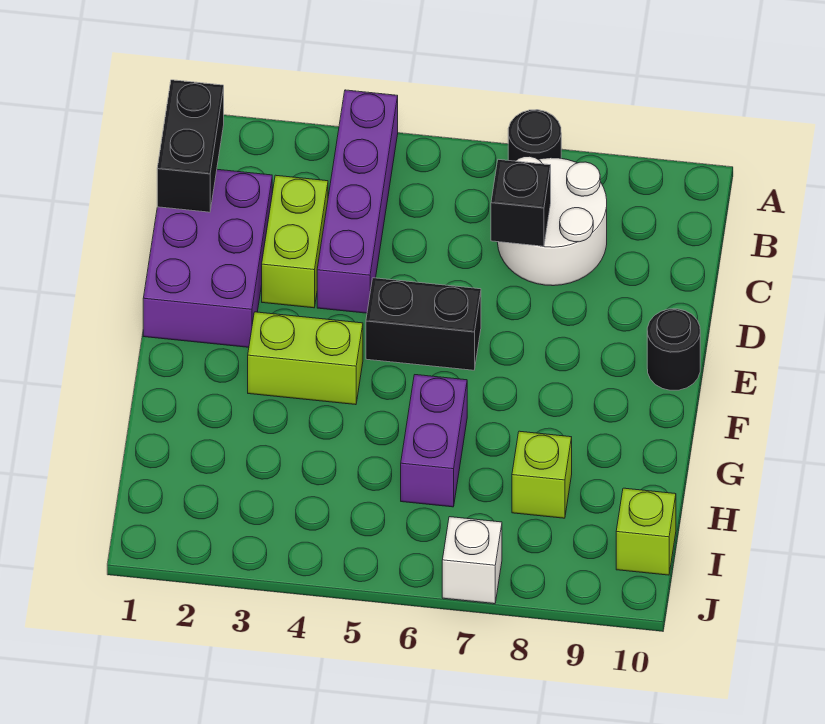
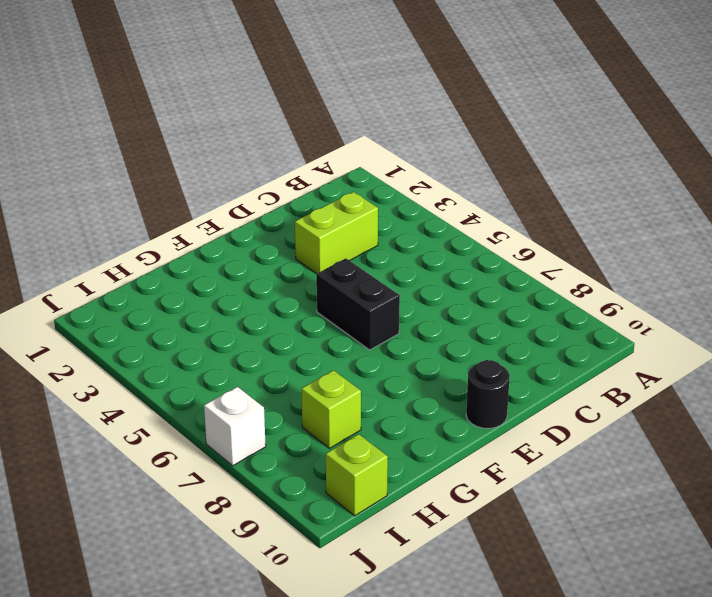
none -> purple 1x4 brick [317,90,398,313]
none -> black 1x1 round brick [508,110,561,161]
none -> white 2x2 round brick [497,156,607,286]

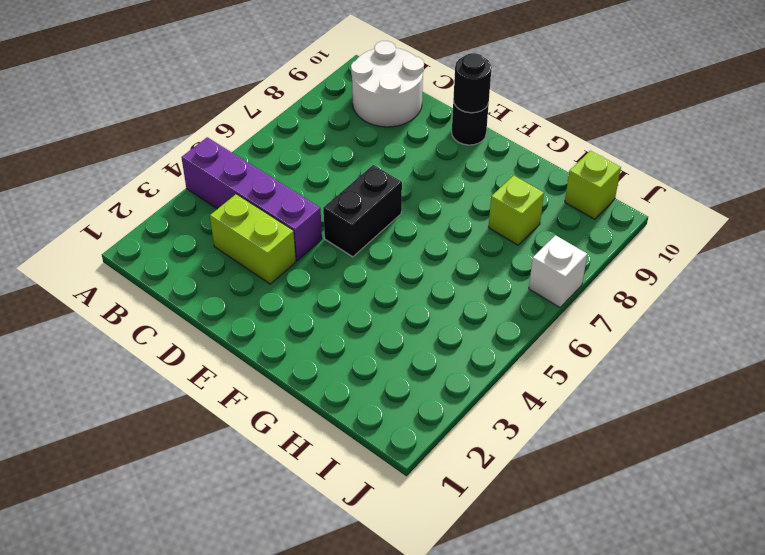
white 2x2 round brick [351,41,424,127] -> white 2x2 round brick moved to [497,156,607,286]
black 1x1 round brick [453,53,492,113] -> black 1x1 round brick moved to [508,110,561,161]
none -> purple 2x3 brick [143,169,272,347]
none -> lime 1x2 brick [248,312,363,405]
none -> purple 1x2 brick [401,375,467,507]

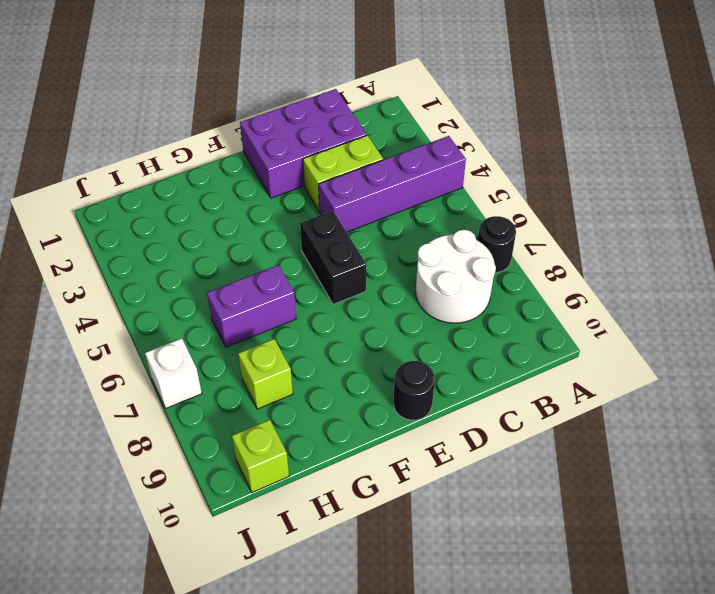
none -> lime 1x2 brick [248,312,363,405]
none -> black 1x2 brick [157,80,224,212]
none -> black 1x1 brick [491,159,551,246]

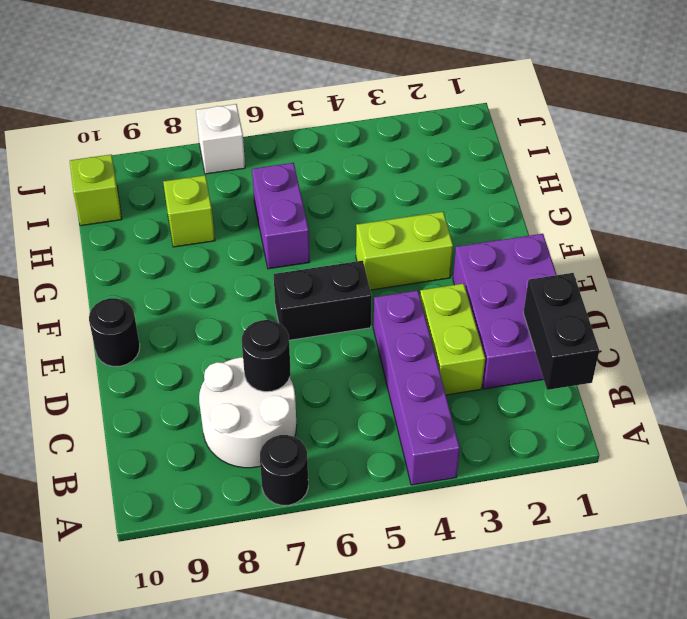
black 1x1 round brick [242,320,291,392] -> black 1x1 brick [491,159,551,246]

